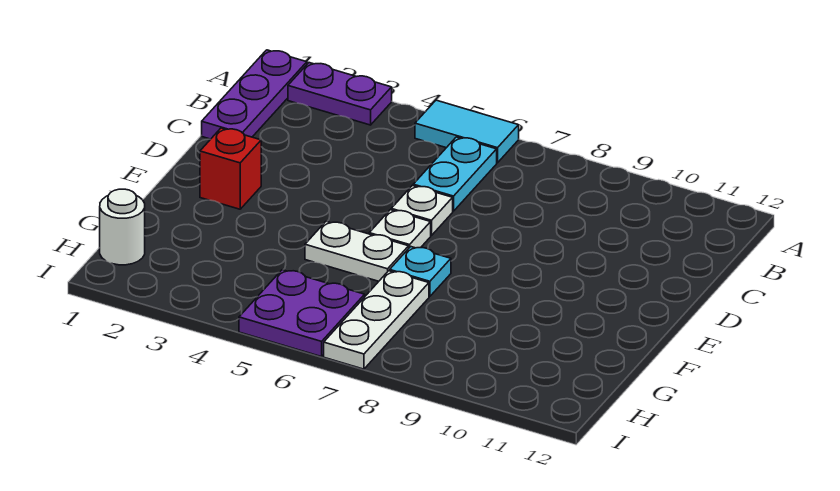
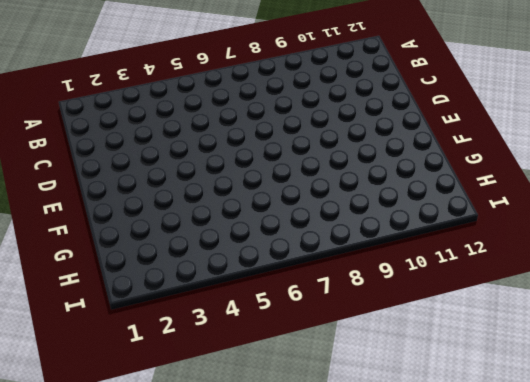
none -> purple 1x3 plate [202,50,307,139]
none -> purple 1x2 plate [288,63,392,125]
none -> cyan 1x2 tile [415,100,519,163]

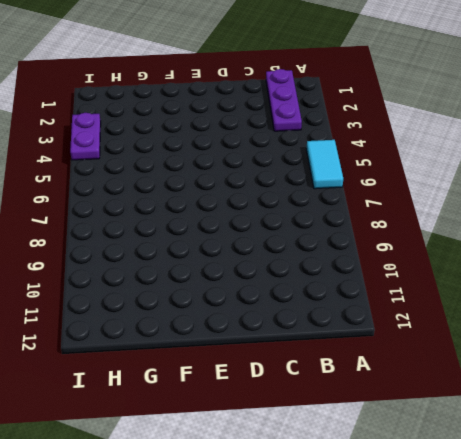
purple 1x3 plate [266,69,302,131] -> purple 1x3 plate turned to [202,50,307,139]
purple 1x2 plate [70,113,101,160] -> purple 1x2 plate moved to [288,63,392,125]
none -> cyan 1x2 plate [413,137,497,211]
none -> white 1x1 plate [391,185,453,235]
none -> red 1x1 brick [200,128,261,209]

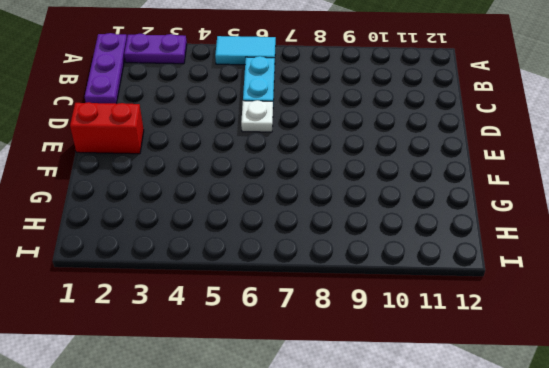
red 1x2 brick [70,102,144,154] -> red 1x1 brick [200,128,261,209]
none -> white 1x1 plate [369,210,431,248]
none -> white 1x2 plate [305,221,409,281]
none -> cyan 1x1 plate [390,247,451,297]

